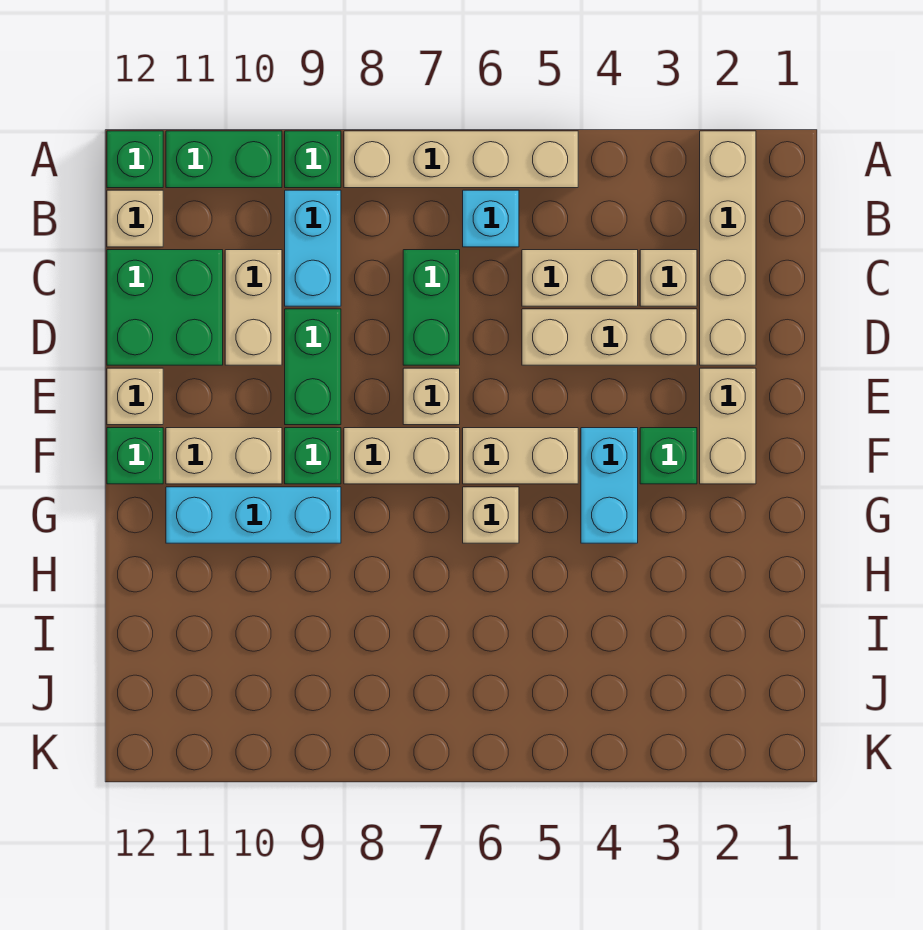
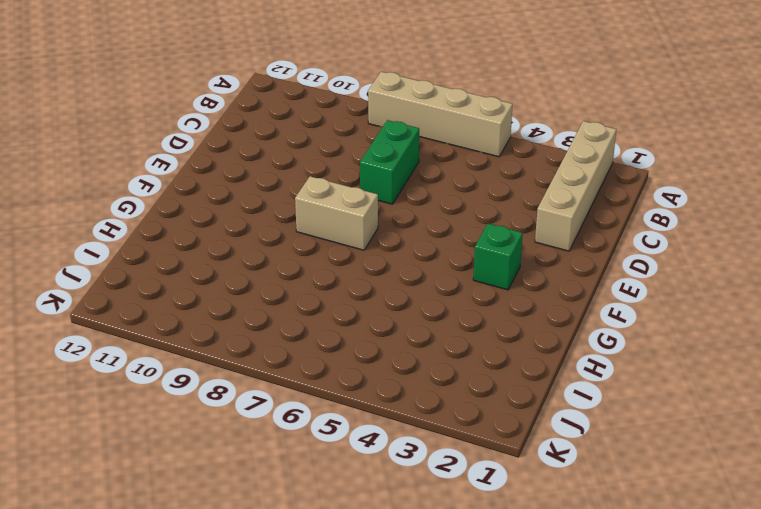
none -> green 1x1 brick [285,131,341,188]
none -> green 1x2 brick [166,131,282,188]
none -> green 1x1 brick [107,131,163,188]

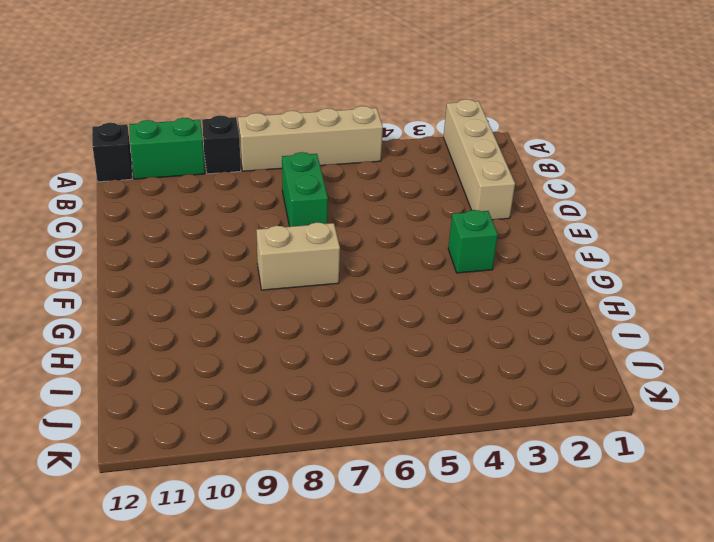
black 1x1 brick [202,115,241,174] -> green 1x1 brick [285,131,341,188]
black 1x1 brick [92,123,132,182] -> green 1x1 brick [107,131,163,188]
none -> cyan 1x1 brick [463,190,519,247]
none -> cyan 1x2 brick [285,190,341,306]
none -> tan 1x1 brick [107,190,163,247]

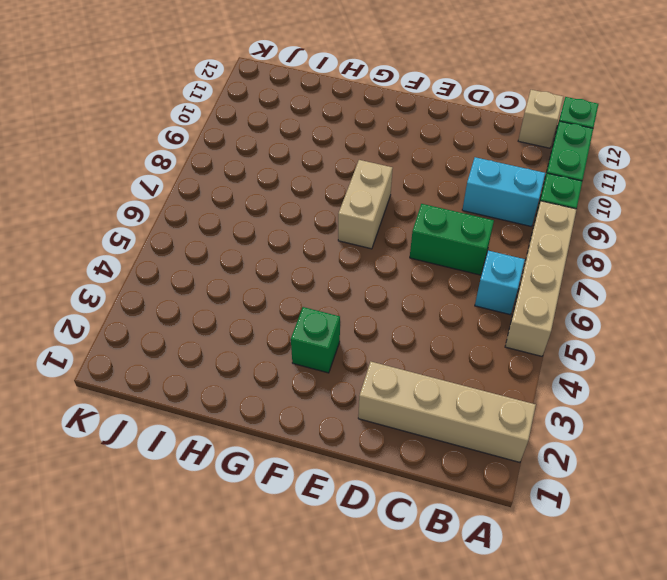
none -> tan 1x1 brick [640,250,697,306]
none -> tan 1x2 brick [522,250,638,306]
none -> tan 1x2 brick [225,250,282,365]

